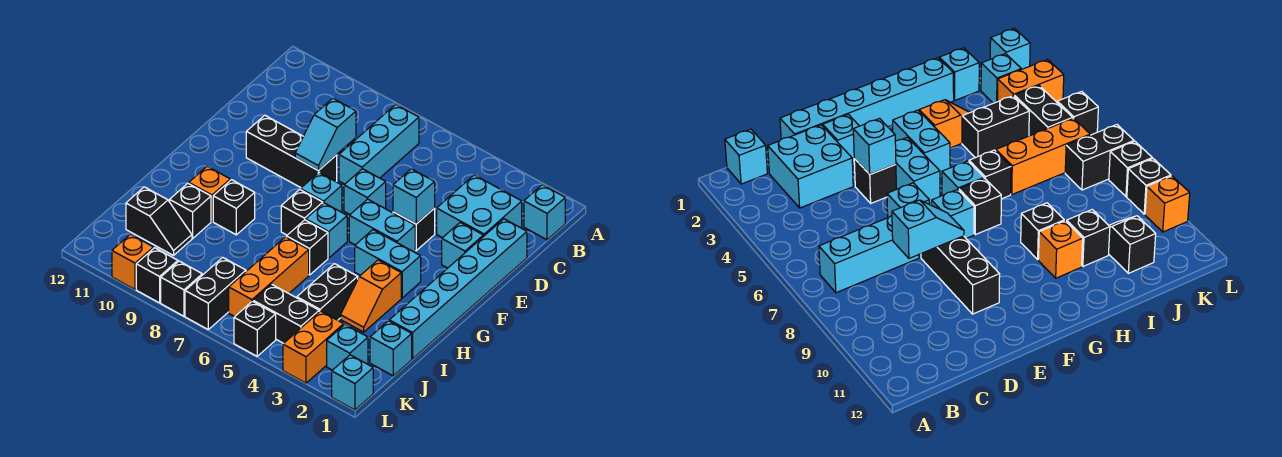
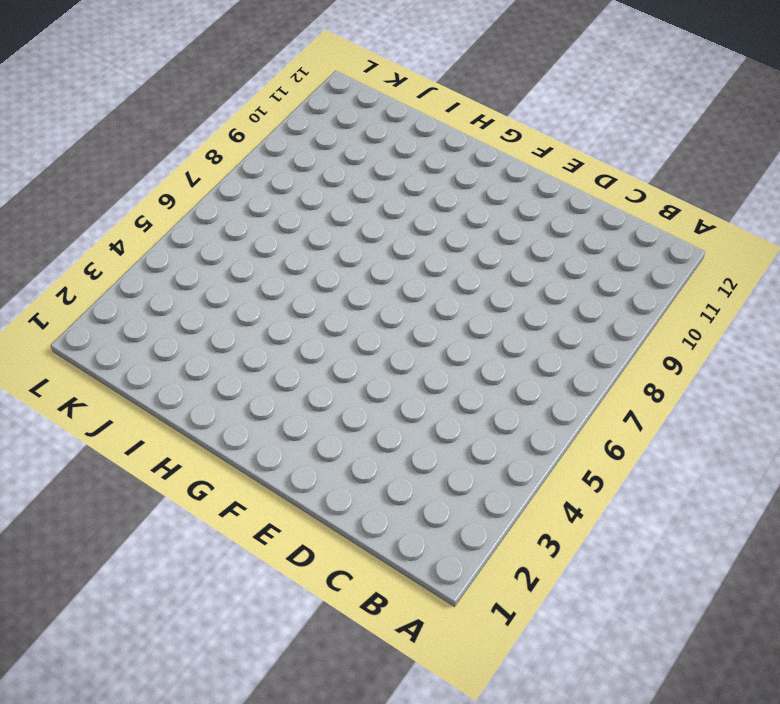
none -> cyan 1x1 brick [524,185,565,240]
none -> cyan 1x3 brick [339,104,419,184]
none -> cyan 2x2 brick [437,175,522,238]
none -> cyan 1x6 brick [389,219,527,359]

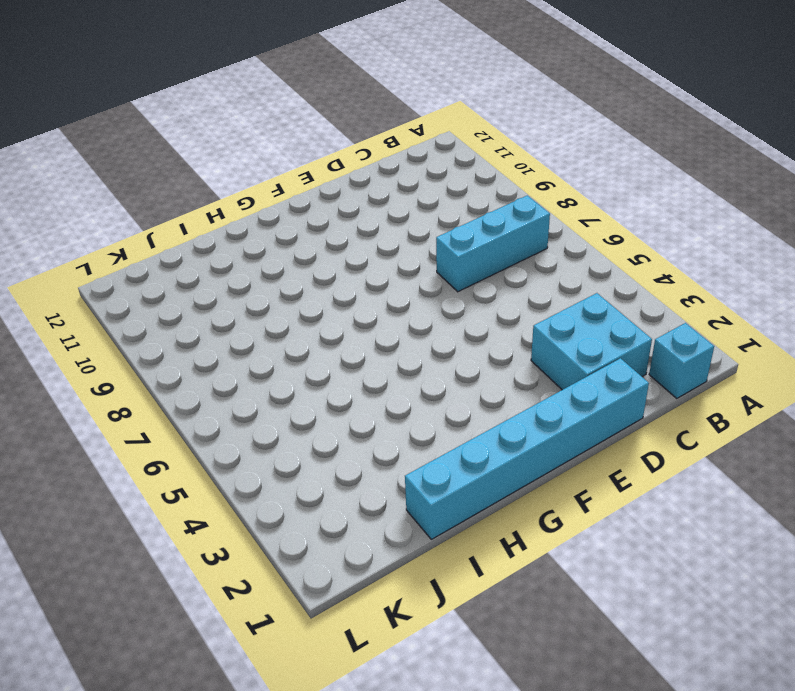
none -> cyan 1x1 brick [442,222,483,268]
none -> black 1x1 brick [393,208,435,251]
none -> cyan 1x1 brick [344,169,386,214]
none -> black 1x3 brick [246,115,337,188]

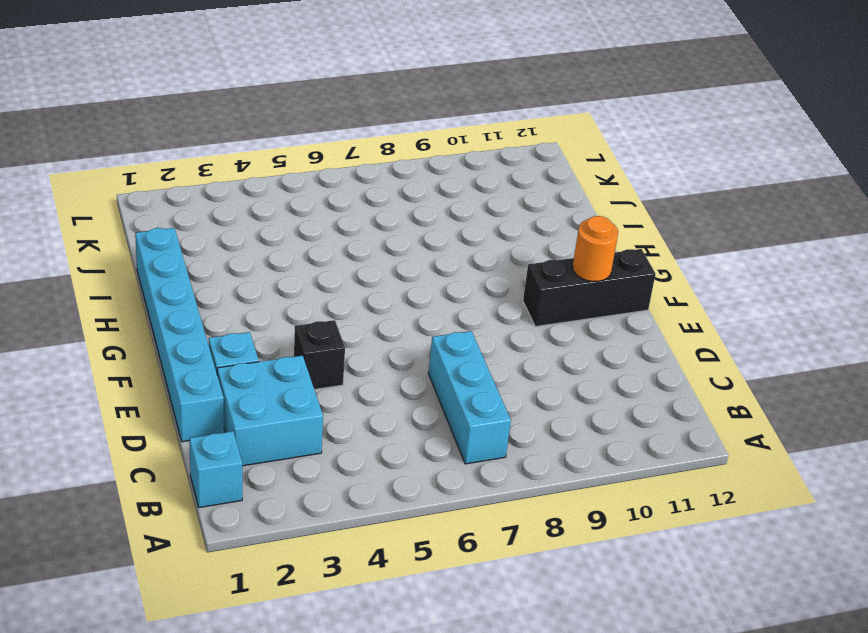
black 1x3 brick [523,249,656,327] -> black 1x3 brick moved to [246,115,337,188]
orange 1x1 round brick [572,216,618,281] -> none
none -> cyan 1x1 brick [344,169,386,214]
none -> cyan 1x2 brick [349,199,415,252]
none -> cyan 1x1 brick [300,173,342,212]
none -> cyan 1x2 brick [355,230,421,298]

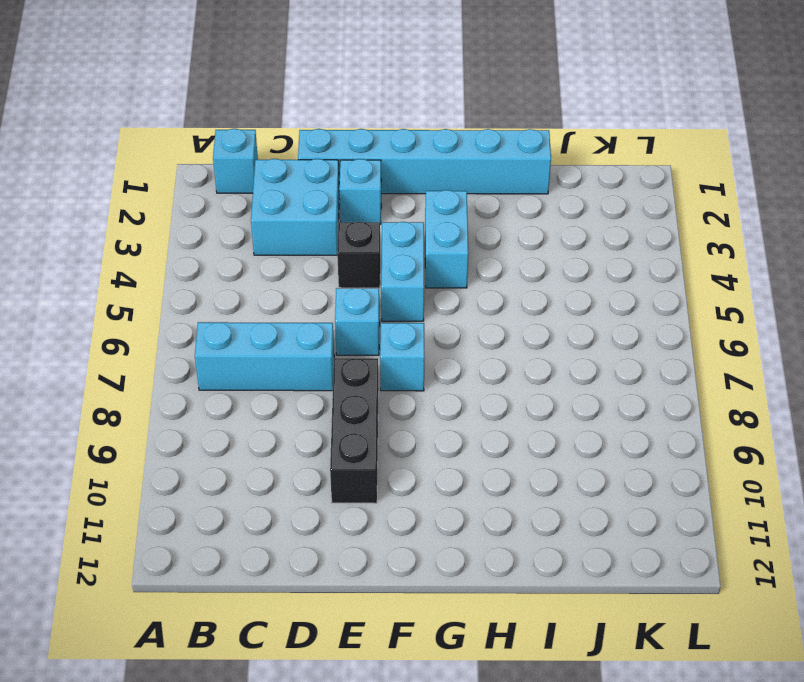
none -> cyan 1x1 brick [306,203,347,258]
none -> black 1x1 brick [281,189,323,235]
none -> orange 1x2 slope [341,260,401,332]
none -> black 1x1 brick [286,220,328,275]

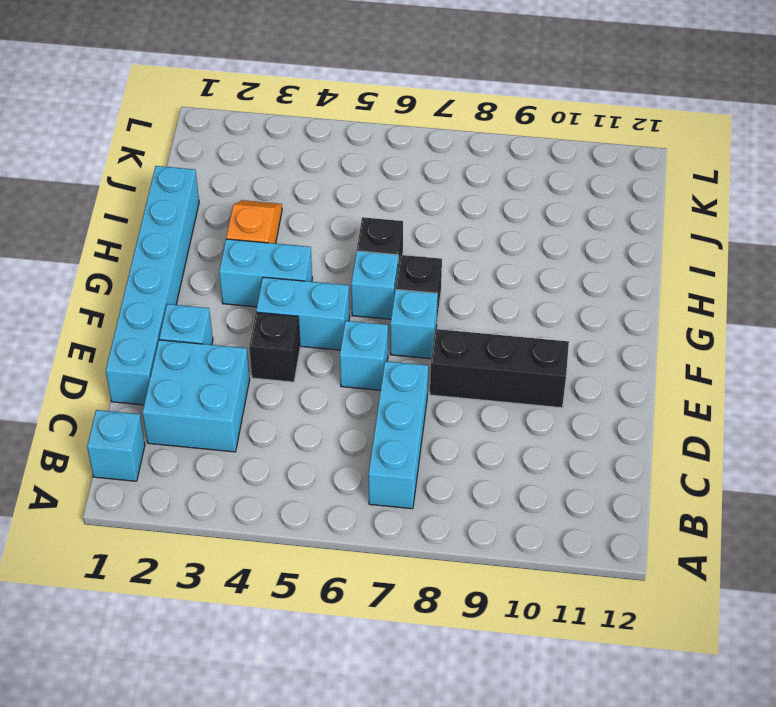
none -> black 1x1 brick [213,180,255,235]
none -> orange 1x1 brick [189,166,230,221]
none -> black 1x2 brick [297,264,358,320]
none -> orange 1x3 brick [229,237,309,317]

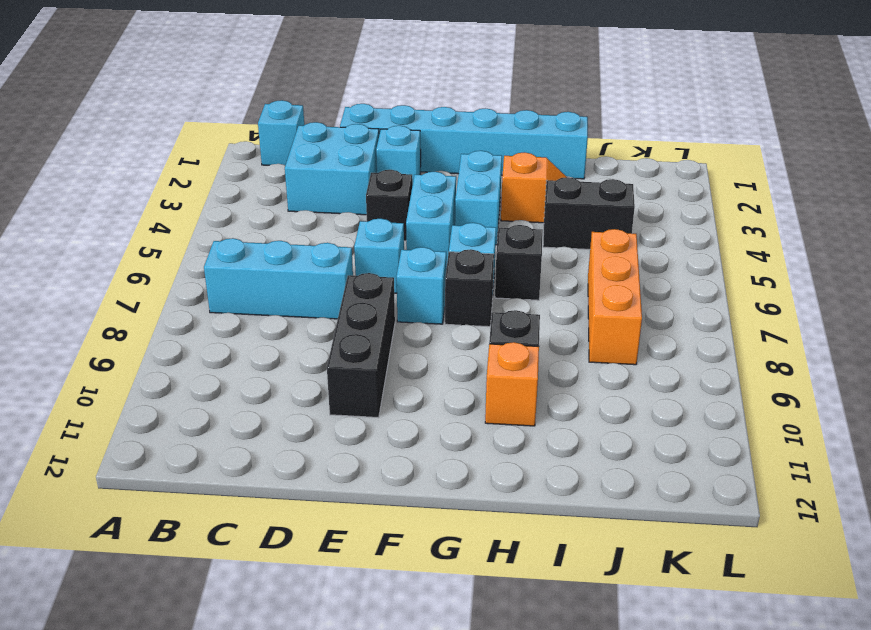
orange 1x3 brick [588,229,642,365] -> orange 1x3 brick turned to [229,237,309,317]
none -> black 1x1 brick [170,183,211,238]
none -> cyan 1x1 brick [370,321,412,376]
none -> black 1x2 slope [126,187,192,255]
none -> cyan 1x1 brick [327,325,368,370]

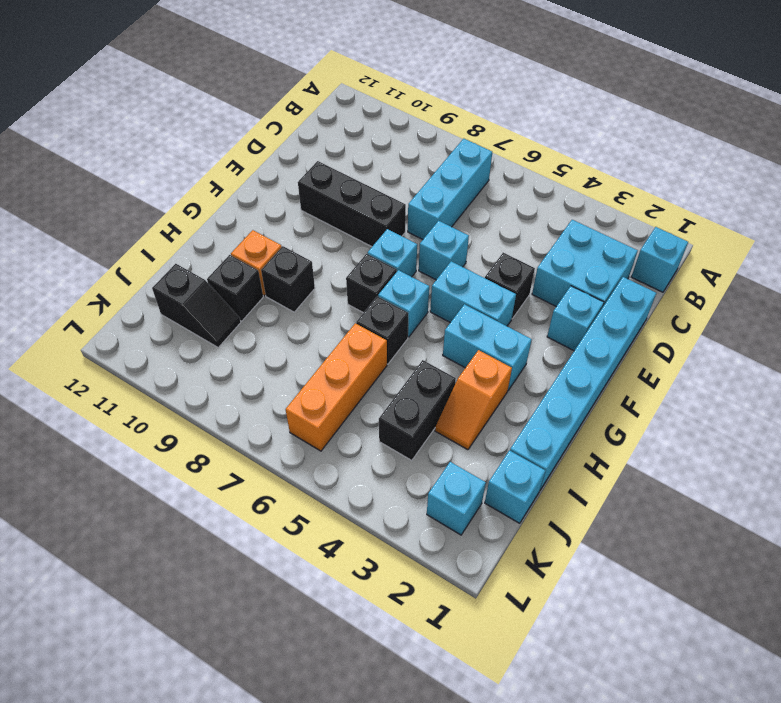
none -> orange 1x2 brick [283,311,344,383]
none -> black 1x2 brick [253,284,319,343]
none -> black 1x2 brick [185,258,246,329]
none -> cyan 1x1 brick [332,355,373,410]

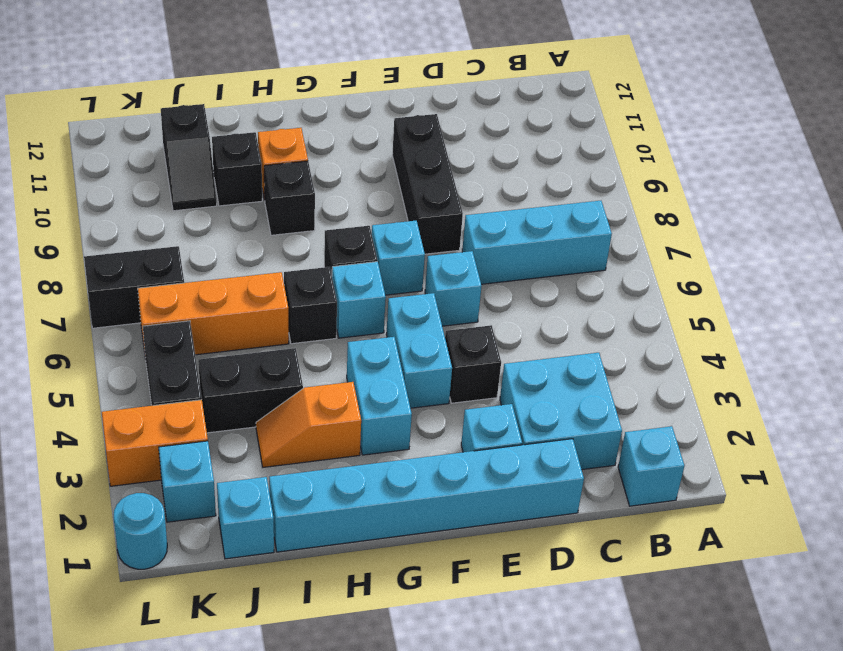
cyan 1x1 round brick [114,493,167,569] -> cyan 1x1 brick [332,355,373,410]
none -> black 1x1 brick [234,301,276,356]
none -> black 1x1 brick [161,261,202,316]
none -> black 1x1 brick [136,248,178,303]
none -> orange 1x1 brick [112,234,153,289]

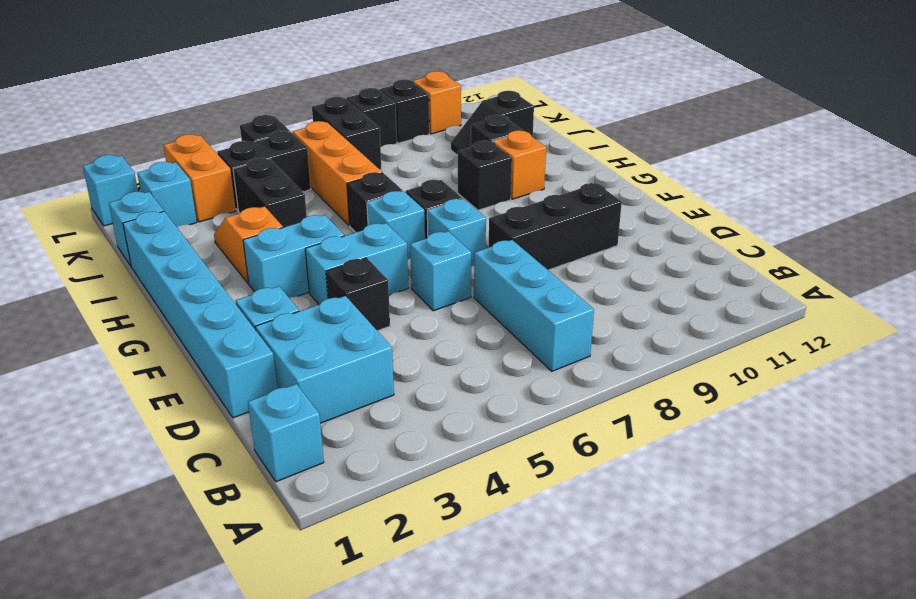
none -> cyan 1x2 slope [295,98,356,171]
none -> cyan 1x1 brick [393,169,435,224]

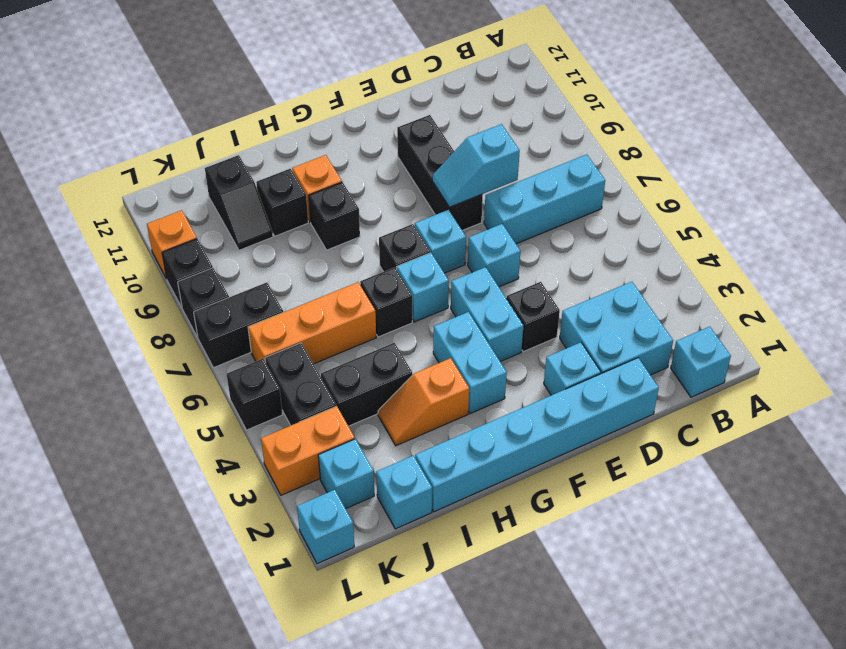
none -> cyan 1x1 brick [393,169,435,224]

